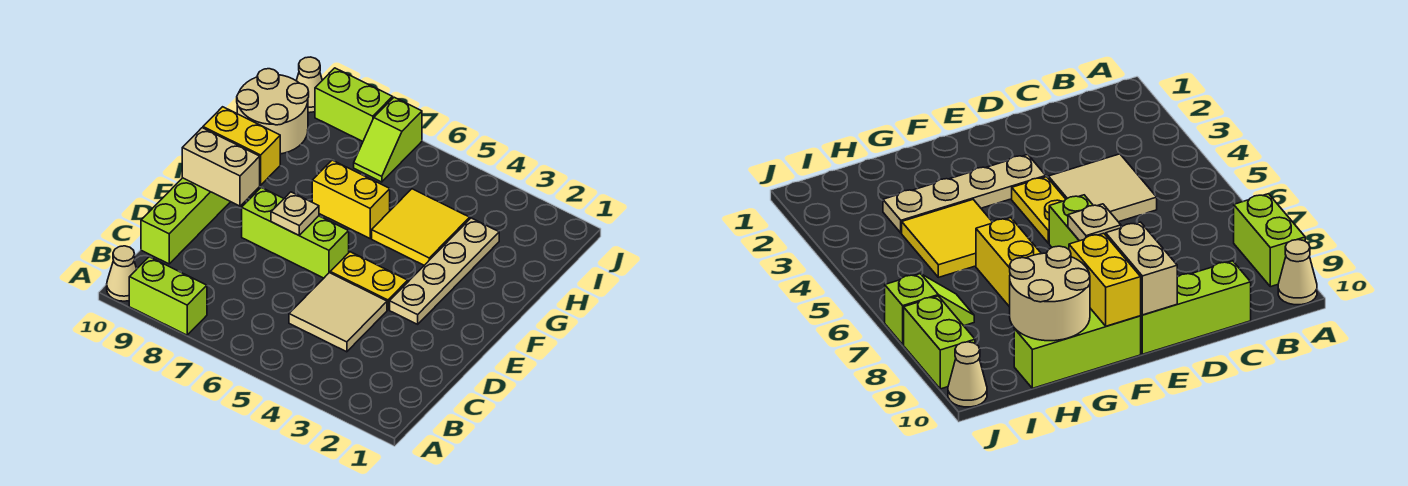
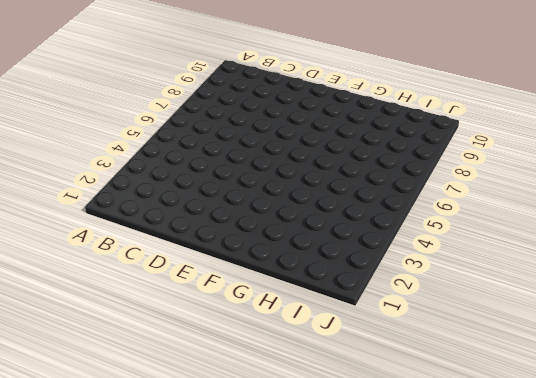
none -> lime 1x2 brick [129,257,207,335]
none -> tan 1x1 cone [107,246,137,301]
none -> tan 2x2 tile [289,273,387,352]

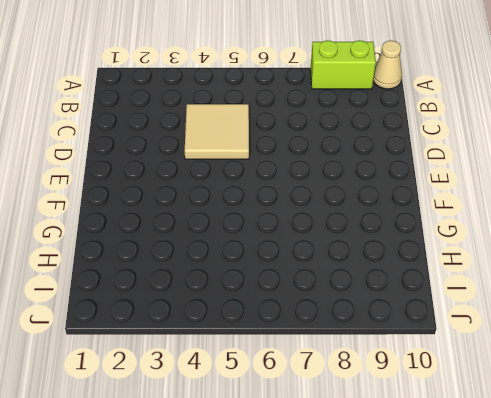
none -> lime 1x3 brick [141,178,230,264]
none -> tan 1x4 plate [390,218,499,324]
none -> yellow 1x2 plate [330,252,408,310]

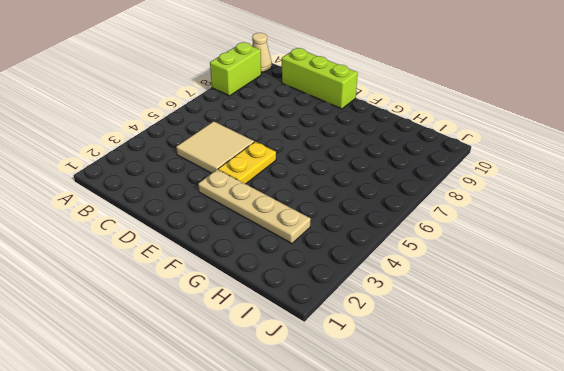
none -> lime 1x3 brick [242,187,349,278]
none -> lime 1x3 brick [1014,308,1141,388]
none -> yellow 2x2 tile [372,189,470,265]

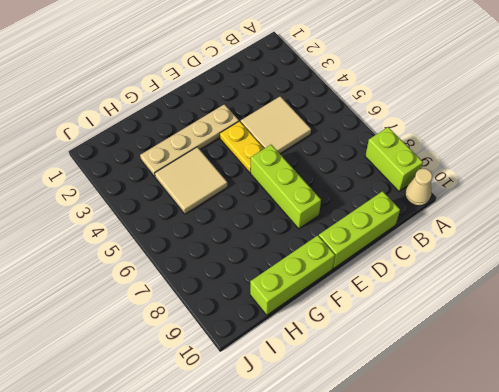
tan 2x2 tile [155,147,228,214] -> yellow 2x2 tile [372,189,470,265]
none -> yellow 1x2 brick [312,160,390,238]
none -> lime 1x2 slope [354,97,422,182]
none -> lime 1x2 brick [315,68,393,141]

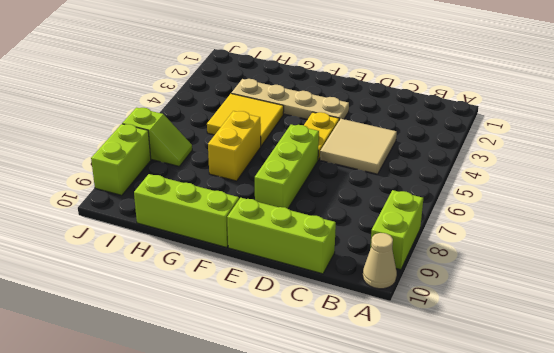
none -> tan 1x1 cone [296,57,322,113]
none -> tan 1x1 plate [271,192,319,235]
none -> tan 1x2 brick [182,128,260,206]

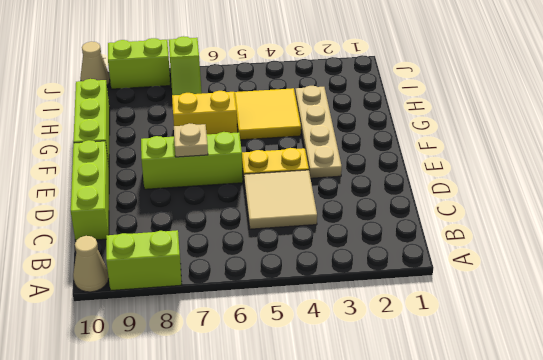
none -> tan 1x2 brick [182,128,260,206]
none -> yellow 1x2 brick [203,107,280,185]
none -> tan 2x2 round brick [237,69,309,154]

